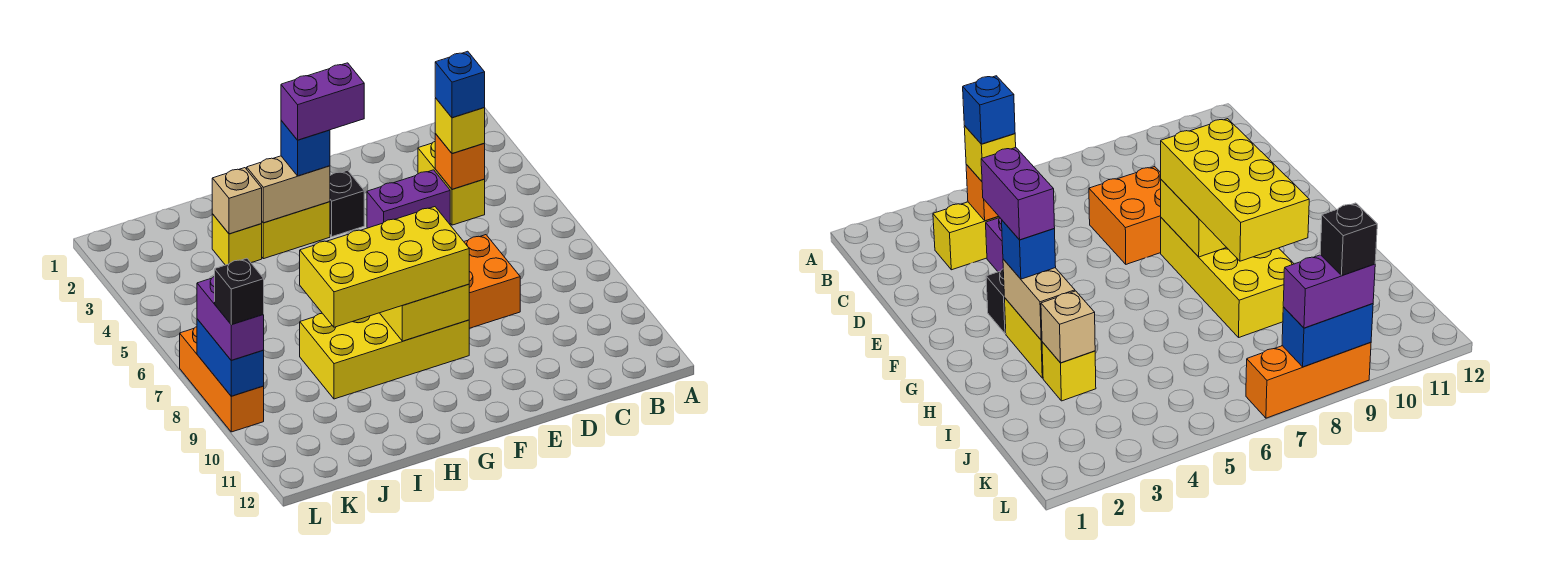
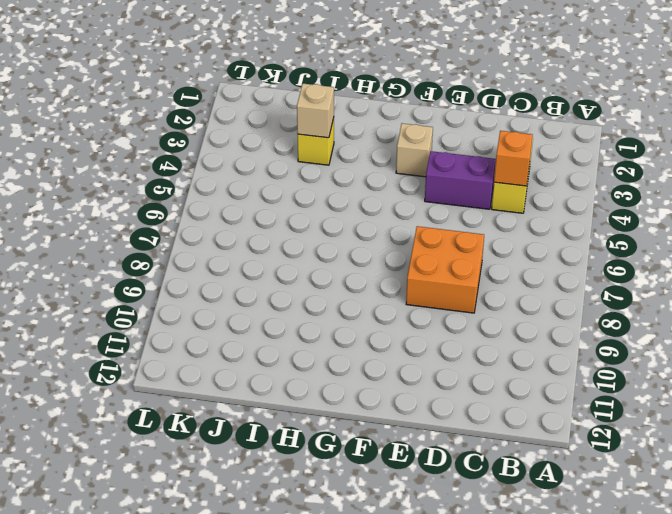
tan 1x1 brick [396,123,433,177] -> black 1x1 brick [330,170,364,237]
none -> yellow 2x4 brick [300,313,469,399]
none -> yellow 1x2 brick [262,202,330,259]
none -> orange 1x3 brick [180,327,264,432]

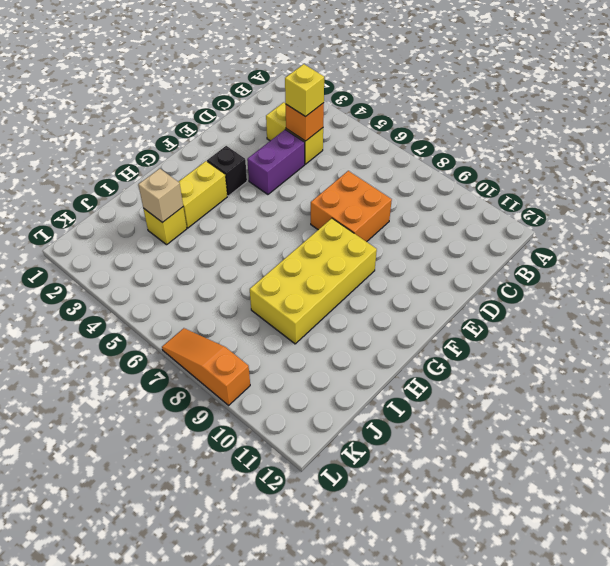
orange 1x3 slope [162,328,250,405] -> orange 1x3 brick [180,327,264,432]
none -> yellow 2x2 brick [380,284,469,341]
none -> tan 1x2 brick [247,156,330,223]
none -> blue 1x2 brick [197,319,264,396]

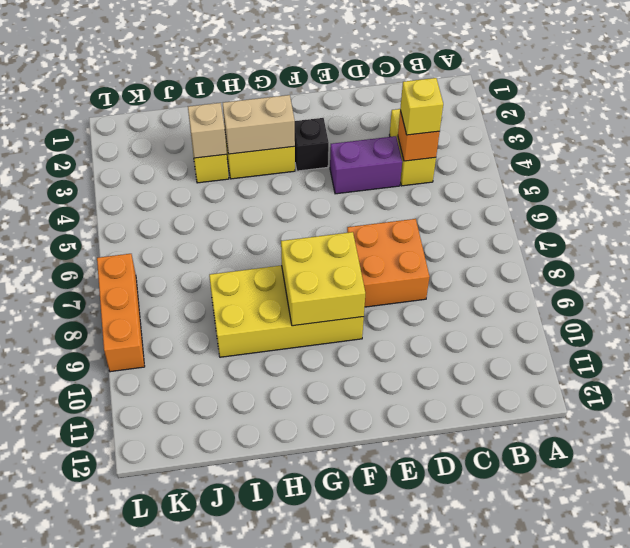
none -> blue 1x2 brick [197,319,264,396]
none -> yellow 2x4 brick [300,207,469,327]
none -> blue 1x1 brick [281,121,330,176]

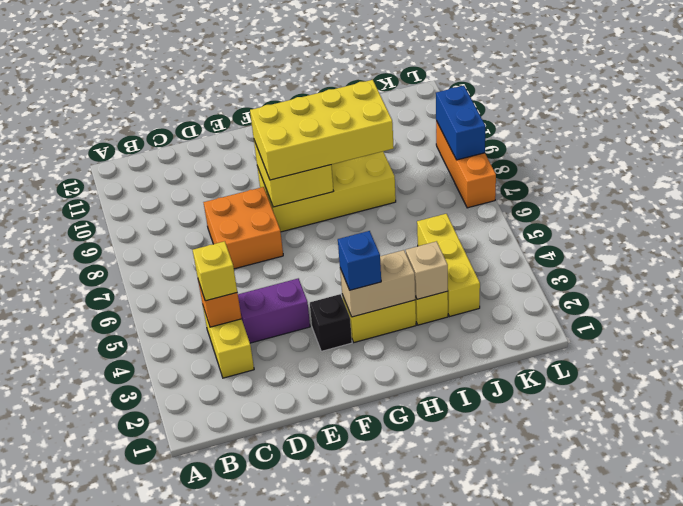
yellow 1x3 brick [417,214,480,316] -> none
none -> purple 1x2 brick [197,276,264,360]
none -> blue 1x1 brick [435,51,485,118]
none -> purple 1x2 brick [281,63,364,140]

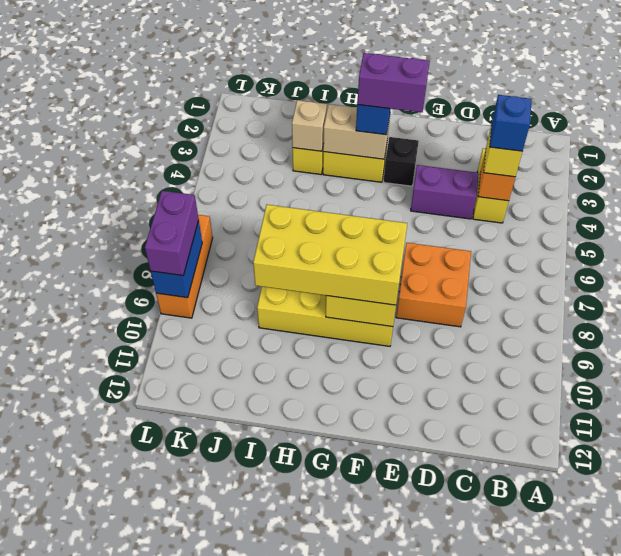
none -> black 1x1 brick [215,258,264,324]

